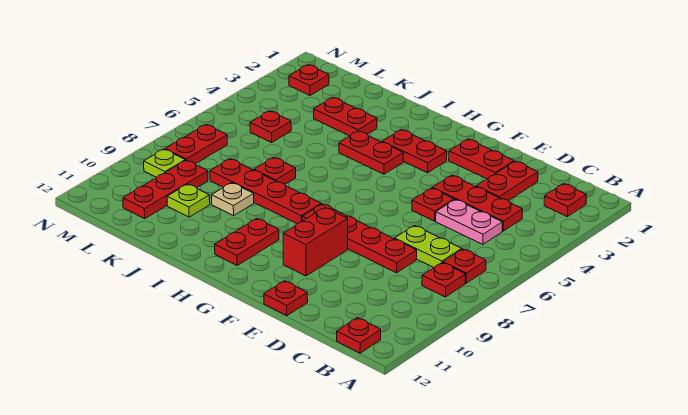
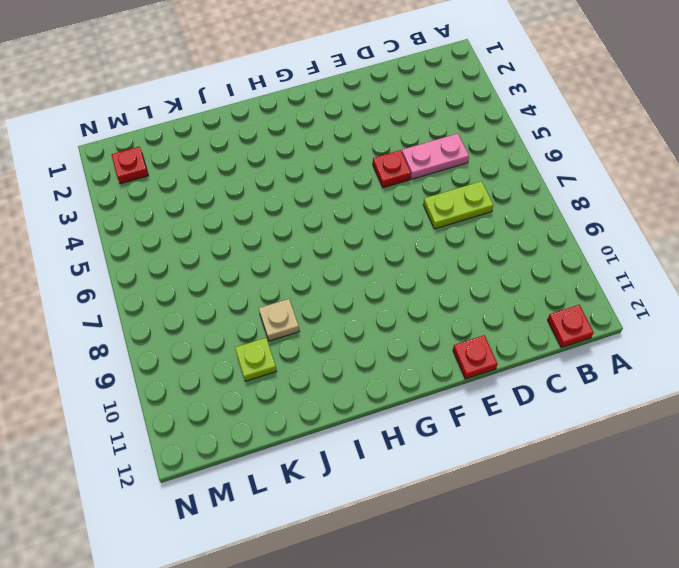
none -> red 1x1 plate [544,184,587,217]
none -> red 1x1 plate [443,249,486,283]
none -> red 1x1 plate [422,263,465,297]

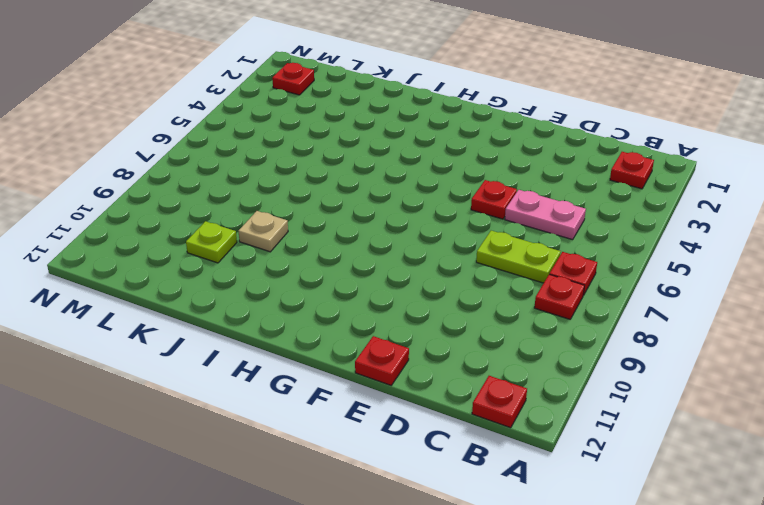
none -> red 1x3 plate [433,175,523,231]
none -> red 1x2 plate [476,161,538,201]
none -> red 1x4 plate [302,204,417,273]

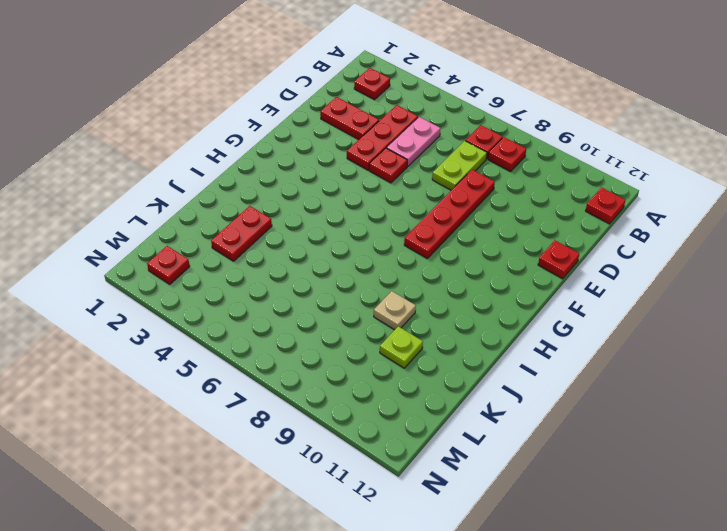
none -> red 1x2 plate [449,139,514,179]
none -> red 1x2 brick [283,208,348,276]
none -> red 1x2 plate [382,130,447,173]

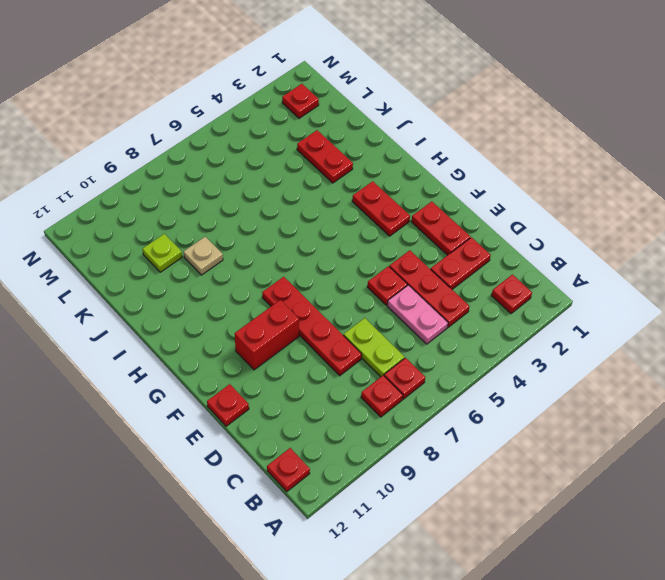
none -> red 1x2 plate [339,131,403,174]
none -> red 1x4 plate [210,159,321,224]
none -> red 1x2 plate [215,219,279,265]

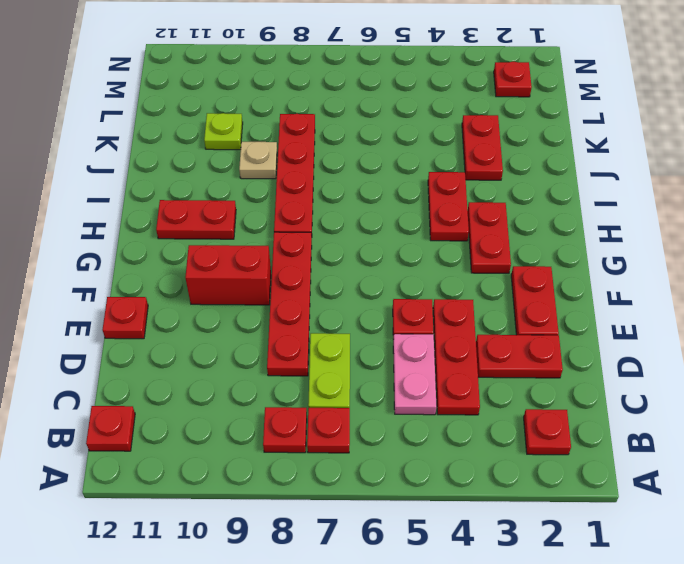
none -> red 1x1 plate [254,157,296,184]
none -> red 1x1 plate [250,111,291,143]
none -> red 1x3 plate [123,160,208,219]

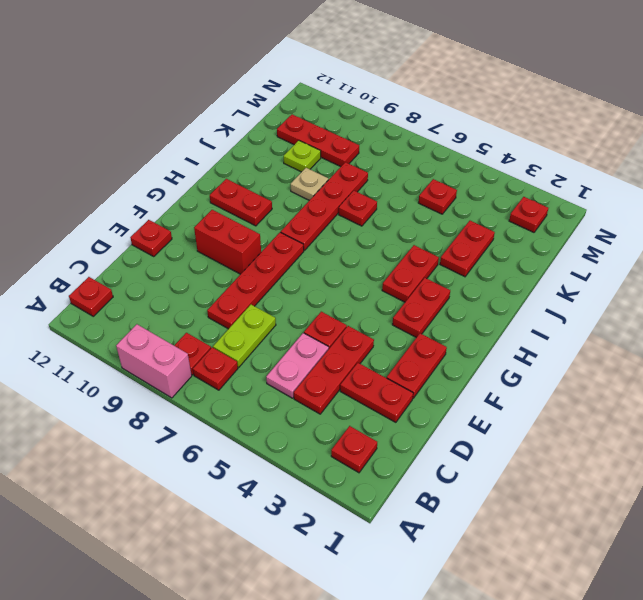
pink 1x2 brick [116,324,192,398] -> none
none -> red 1x2 plate [165,125,227,164]
none -> lime 1x1 plate [144,149,185,177]

